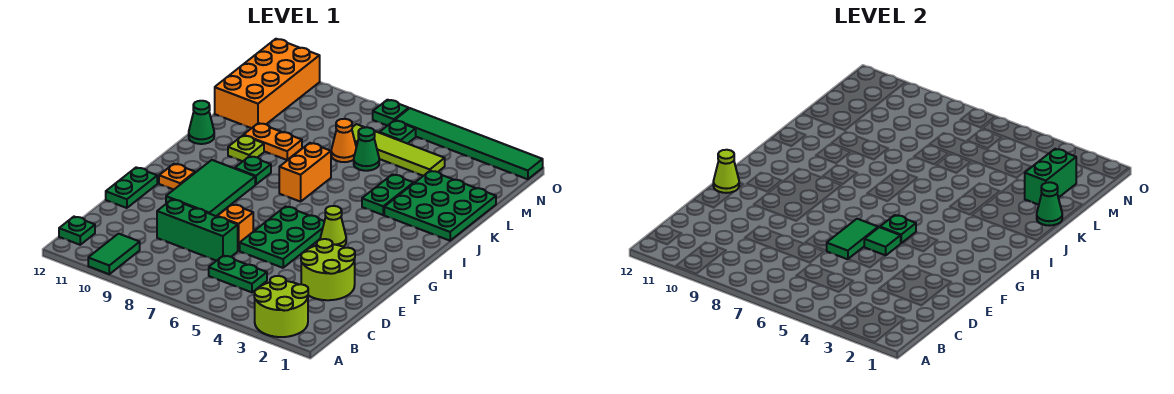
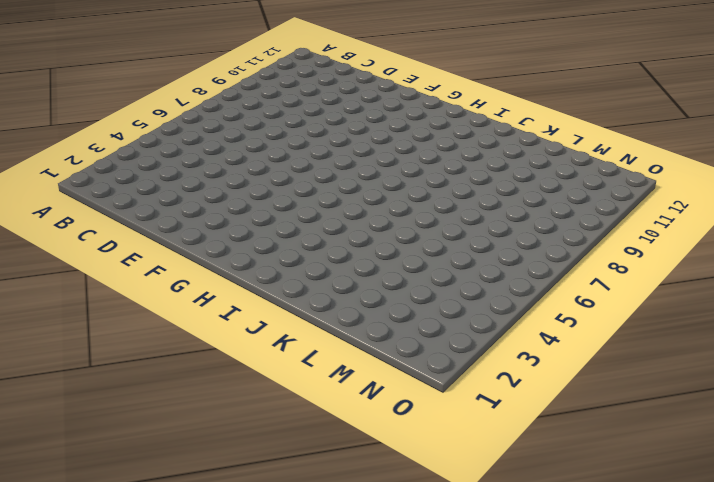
none -> lime 2x2 round brick [254,276,308,337]
none -> green 1x2 tile [88,234,140,274]
none -> green 1x1 plate [59,217,95,245]
none -> green 1x2 plate [209,256,267,292]

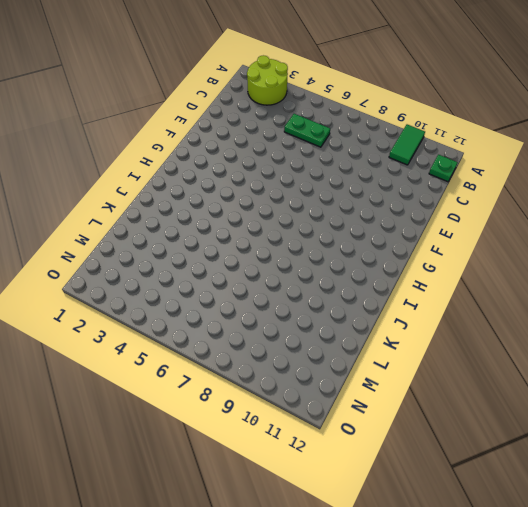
none -> lime 2x2 round brick [301,239,355,300]
none -> green 1x3 brick [157,200,238,261]
none -> green 2x3 plate [240,206,324,268]
none -> orange 1x1 brick [217,204,253,251]

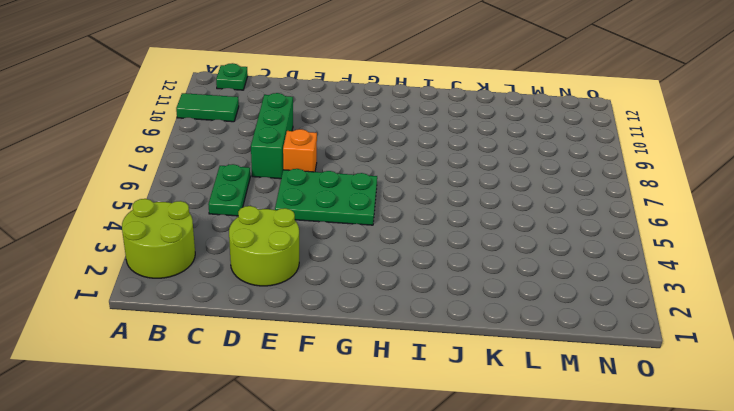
none -> green 1x2 plate [106,167,157,208]
none -> green 2x3 tile [166,160,255,216]
none -> lime 1x1 cone [320,206,346,246]
none -> orange 1x1 plate [159,164,195,190]

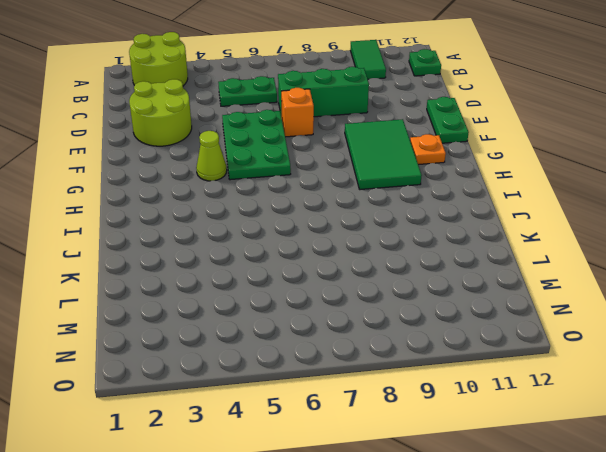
none -> orange 1x2 brick [279,143,331,202]
none -> green 1x1 plate [235,156,271,184]
none -> green 3x3 plate [384,171,496,241]
none -> green 1x2 plate [362,174,414,215]

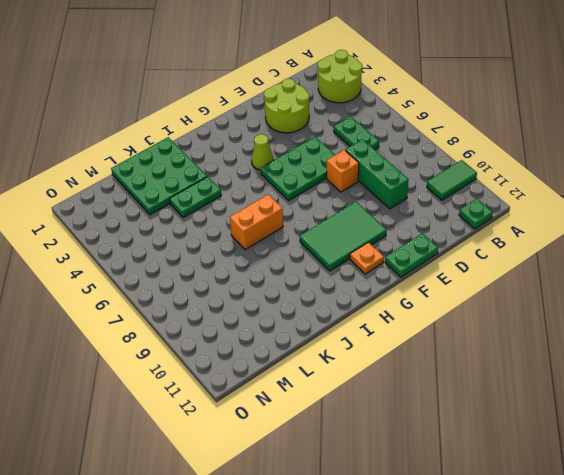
none -> green 1x1 plate [235,156,271,184]
none -> lime 1x1 plate [228,135,264,161]
none -> green 1x1 cone [189,101,214,144]
none -> orange 1x2 plate [244,123,302,160]

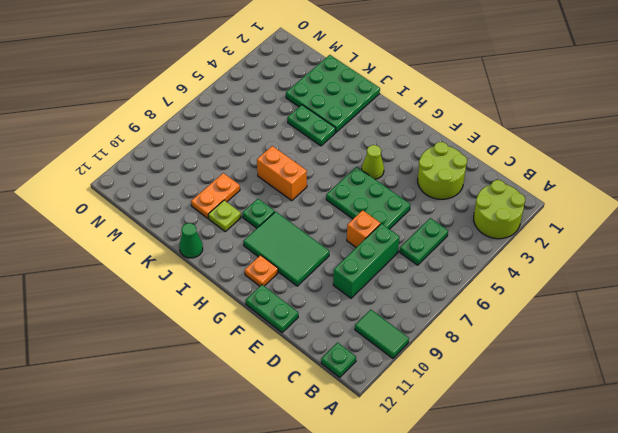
none -> green 1x1 cone [354,127,379,171]
none -> orange 1x1 cone [331,119,356,162]
none -> orange 2x4 brick [215,39,320,128]
none -> lime 1x4 tile [352,124,445,176]

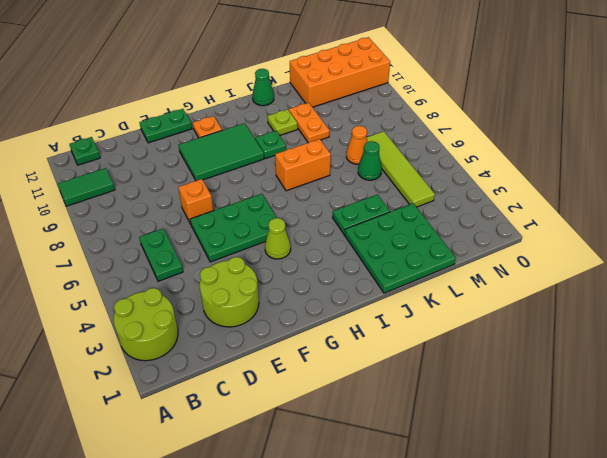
none -> green 1x3 brick [157,200,238,261]
none -> green 1x1 plate [380,120,416,144]
none -> green 1x6 tile [395,108,543,179]
none -> green 1x1 plate [373,100,409,126]

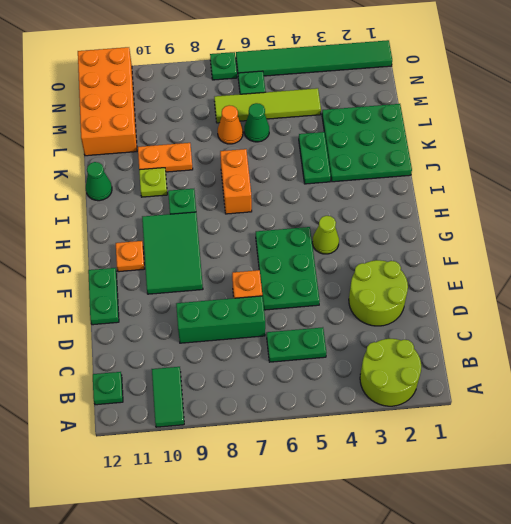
none -> green 1x2 tile [827,219,878,259]
none -> green 1x1 tile [864,227,901,256]
none -> lime 1x1 cone [713,150,739,193]
none -> green 1x1 plate [880,215,916,243]

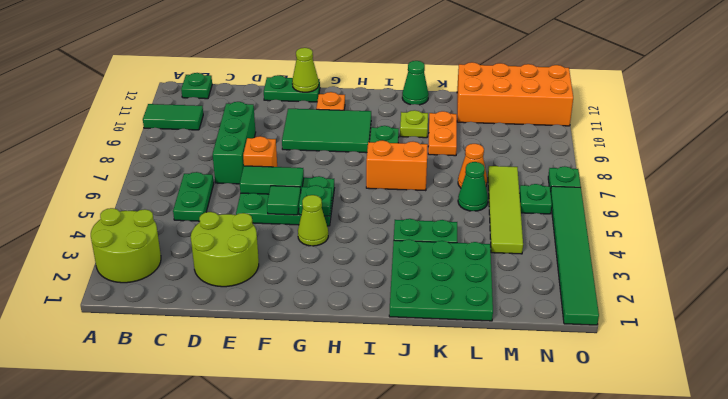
none -> green 1x1 cone [1037,182,1062,226]
none -> green 1x2 brick [1025,149,1077,205]

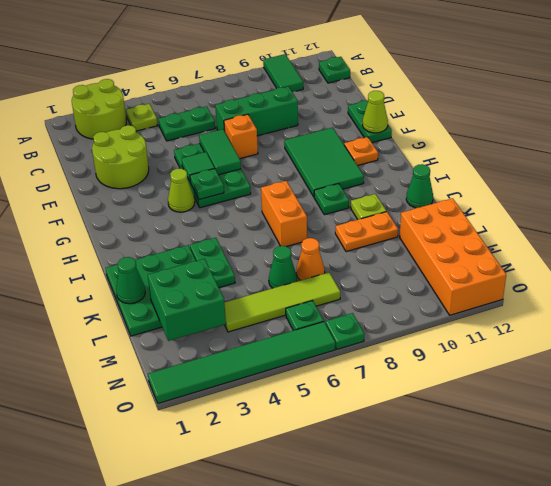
lime 1x1 plate [126,104,158,131] -> none
green 2x2 brick [148,259,226,341] -> green 1x2 brick [1025,149,1077,205]

